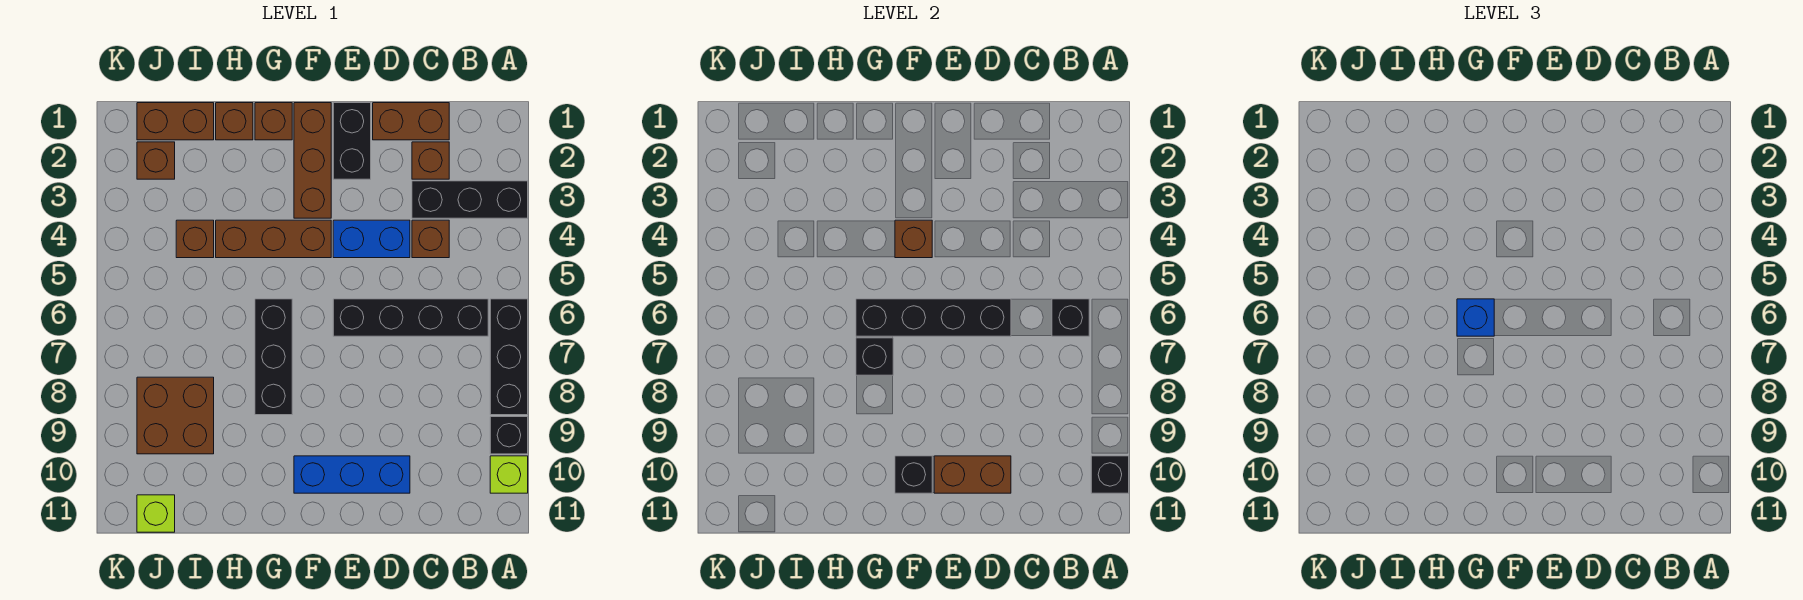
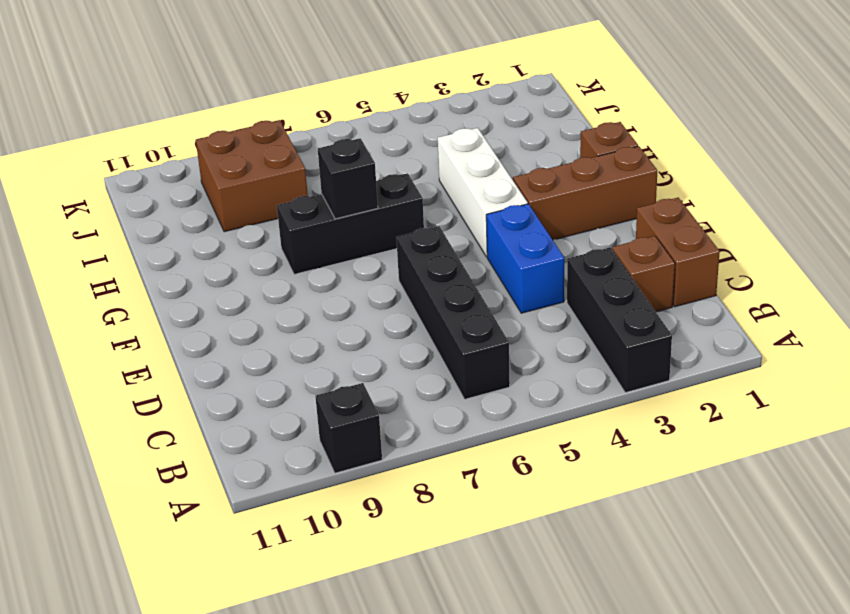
white 1x3 brick [438,128,528,257] -> brown 1x3 brick [216,220,331,258]
none -> black 1x3 brick [490,299,528,415]
none -> lime 1x1 brick [490,456,528,493]
none -> brown 1x1 brick [412,220,449,258]

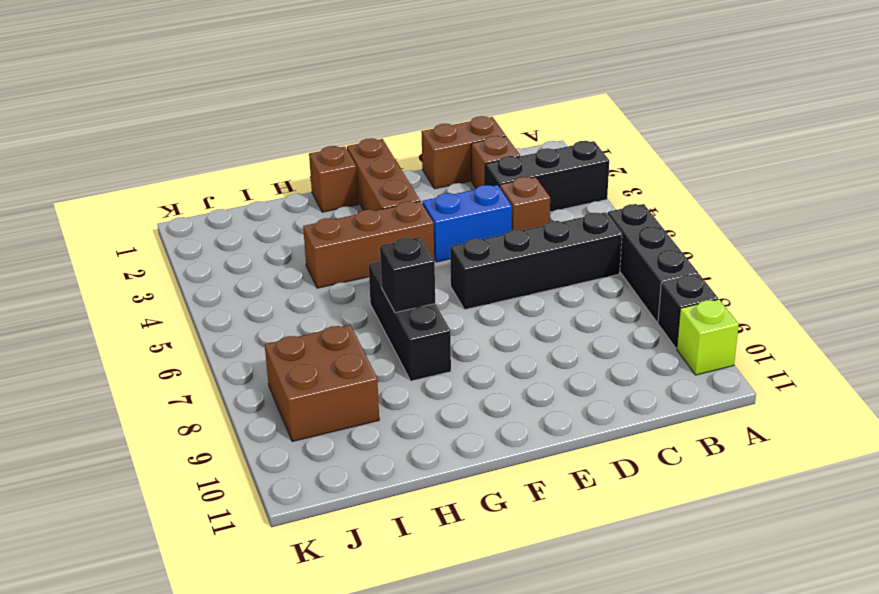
none -> blue 1x3 brick [294,456,410,493]
none -> black 1x2 brick [333,103,371,179]
none -> brown 1x1 brick [216,103,253,140]

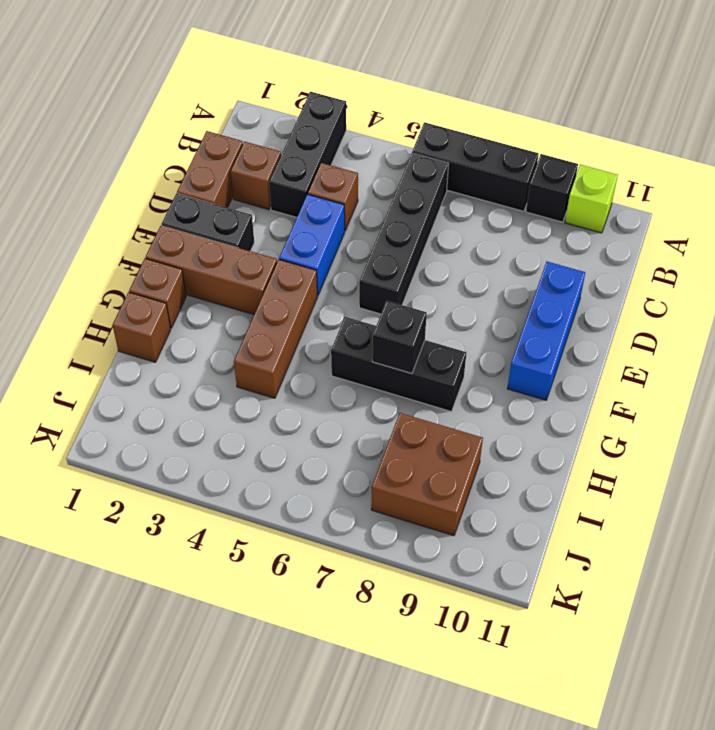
none -> brown 1x2 brick [137,103,214,140]
none -> brown 1x1 brick [176,220,214,258]
none -> brown 1x1 brick [137,142,175,179]

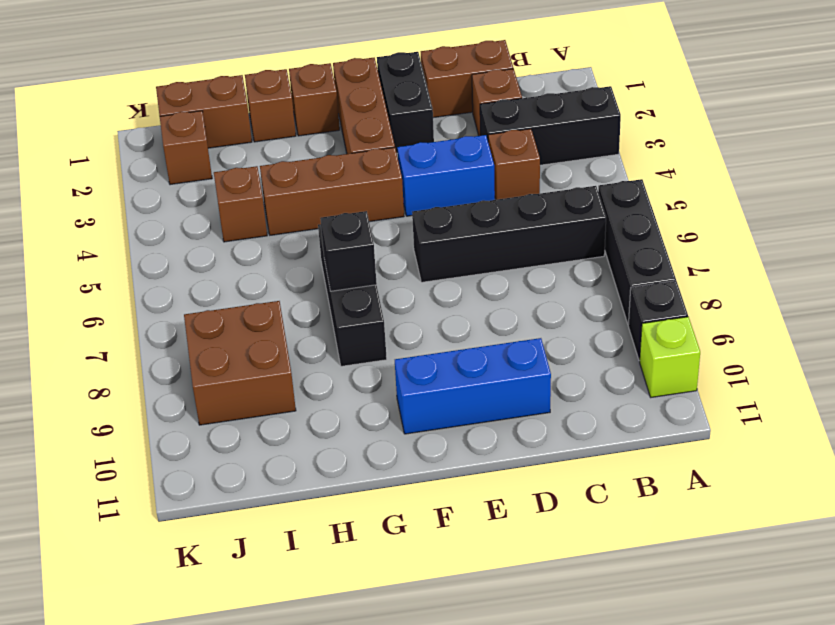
none -> lime 1x1 brick [137,495,175,532]
none -> black 1x1 brick [1091,456,1129,493]
none -> black 1x1 brick [1052,299,1089,336]

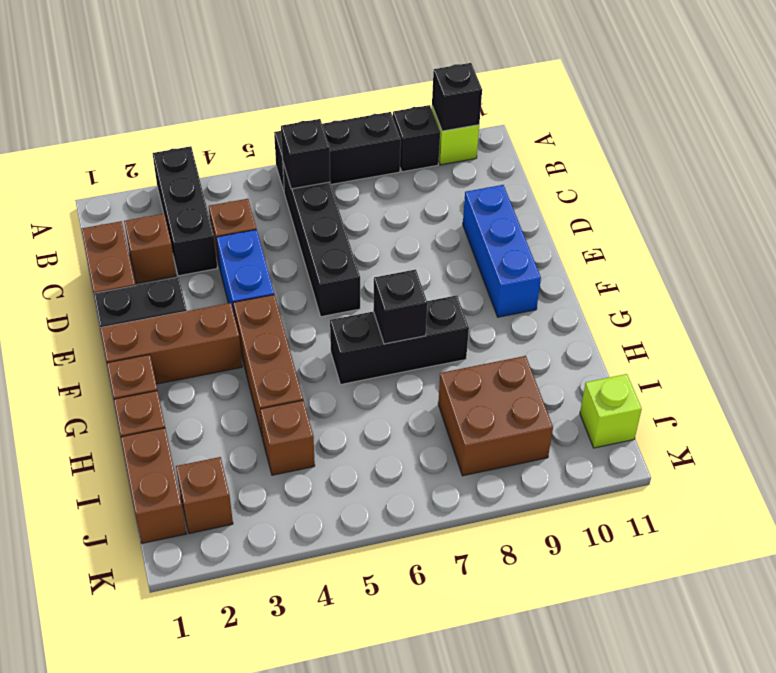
none -> black 1x4 brick [856,299,1011,336]
none -> brown 1x2 brick [934,456,1011,493]
none -> brown 1x1 brick [895,220,932,258]

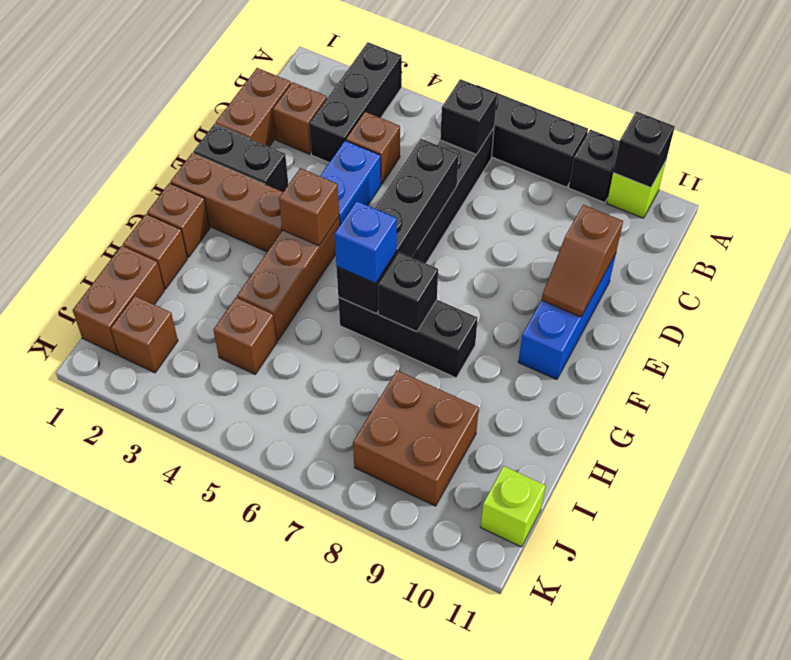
brown 1x2 slope [542,205,623,317] -> brown 1x2 brick [934,456,1011,493]
none -> black 1x1 brick [895,456,932,493]

